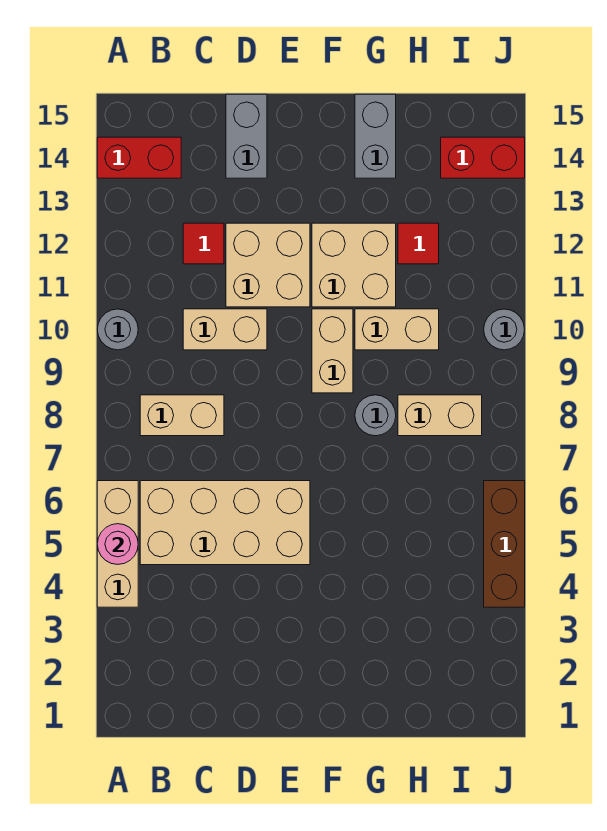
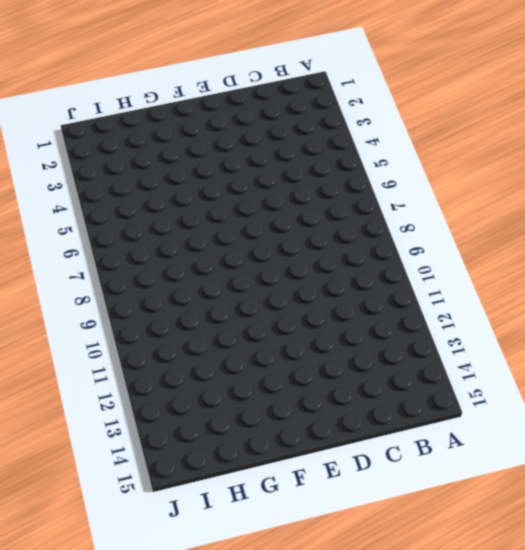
none -> tan 1x3 brick [97,481,138,607]
none -> grey 1x1 round brick [97,309,138,350]
none -> red 1x2 brick [97,137,181,178]

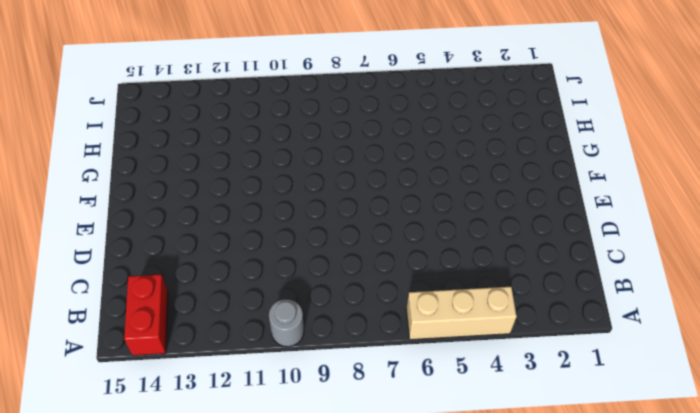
none -> tan 2x4 brick [140,481,310,565]
none -> tan 1x2 brick [140,395,224,436]
none -> tan 1x2 brick [183,309,267,350]

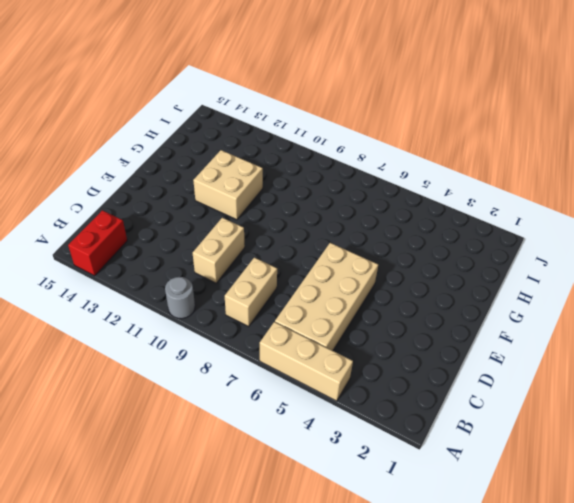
none -> red 1x1 tile [183,223,224,264]
none -> tan 2x2 brick [226,223,310,307]
none -> grey 1x2 brick [226,94,267,178]

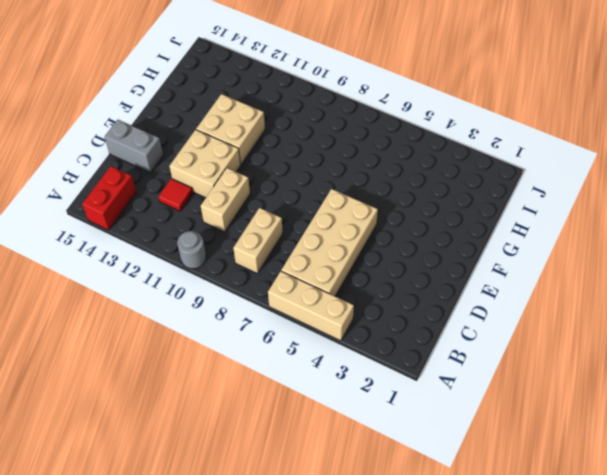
none -> tan 1x2 brick [312,309,353,393]
none -> grey 1x1 round brick [355,395,396,436]
none -> tan 1x2 brick [355,309,439,350]

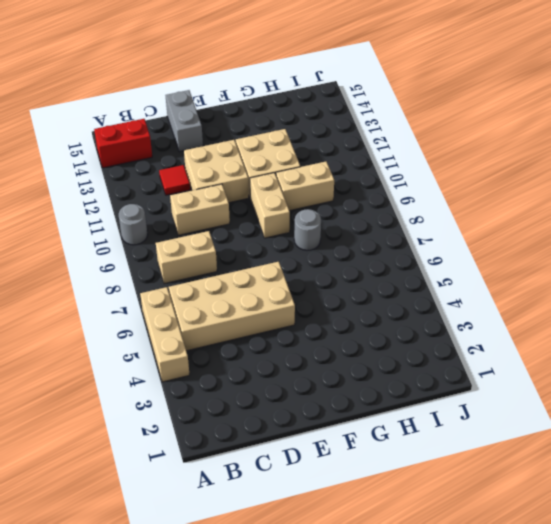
none -> grey 1x2 brick [355,94,396,178]
none -> tan 1x2 brick [398,395,482,436]
none -> red 1x1 tile [398,223,439,264]

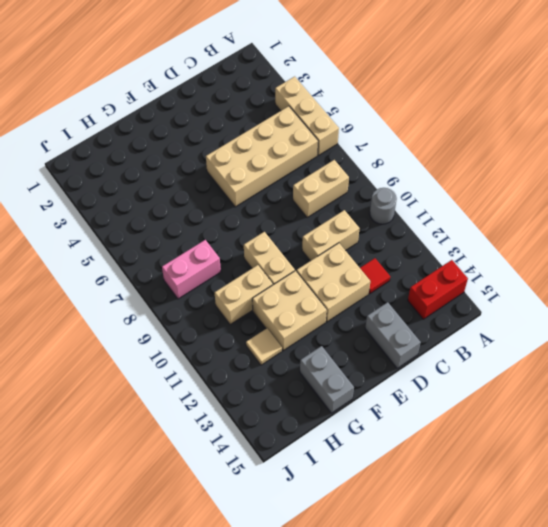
pink 1x2 brick [162,240,221,299] -> tan 1x2 brick [398,395,482,436]
tan 1x1 tile [246,328,282,365] -> red 1x1 tile [398,223,439,264]
none -> grey 1x1 round brick [355,395,396,436]
none -> red 1x2 brick [441,137,525,178]
none -> brown 1x3 brick [484,481,525,607]

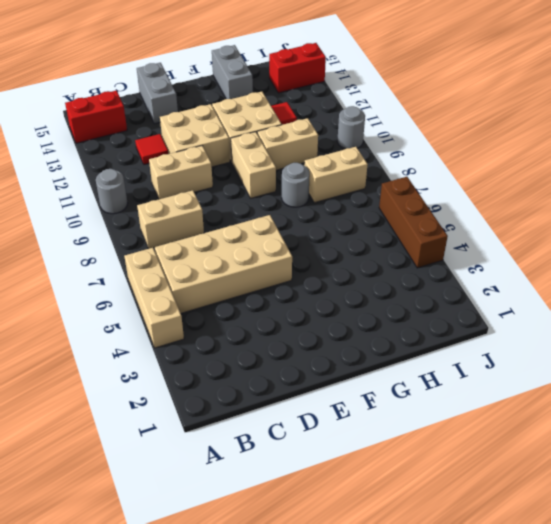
none -> pink 1x1 round brick [97,524,138,564]

